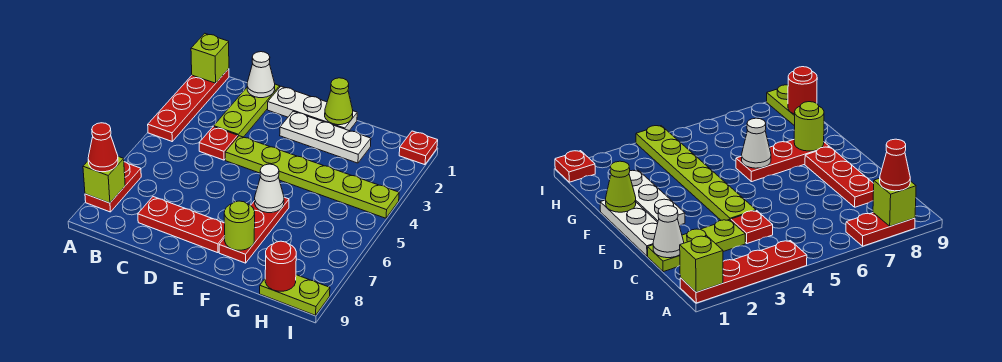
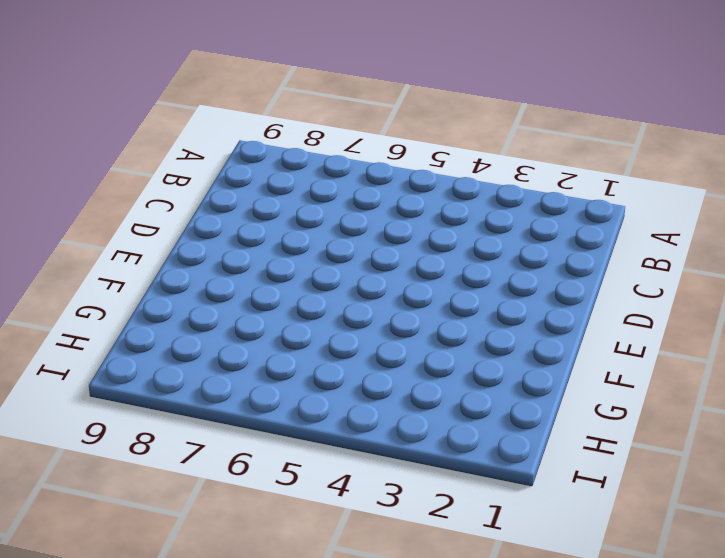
none -> red 1x4 plate [148,69,229,141]
none -> red 1x2 plate [85,162,141,212]
none -> lime 1x3 plate [214,84,280,137]

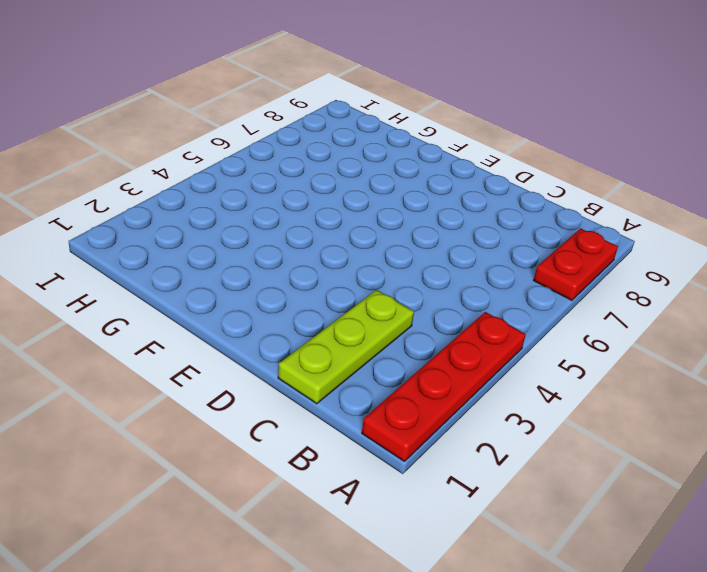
none -> red 1x1 plate [199,127,238,160]
none -> red 1x3 plate [138,197,225,253]
none -> white 1x3 plate [268,86,357,131]

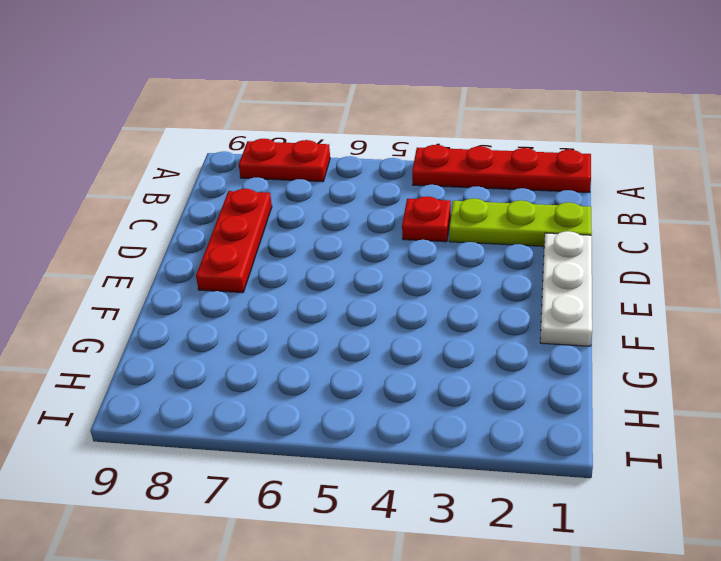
none -> lime 1x6 plate [225,136,399,218]
none -> white 1x3 plate [280,111,371,163]
none -> red 1x3 plate [219,197,289,263]

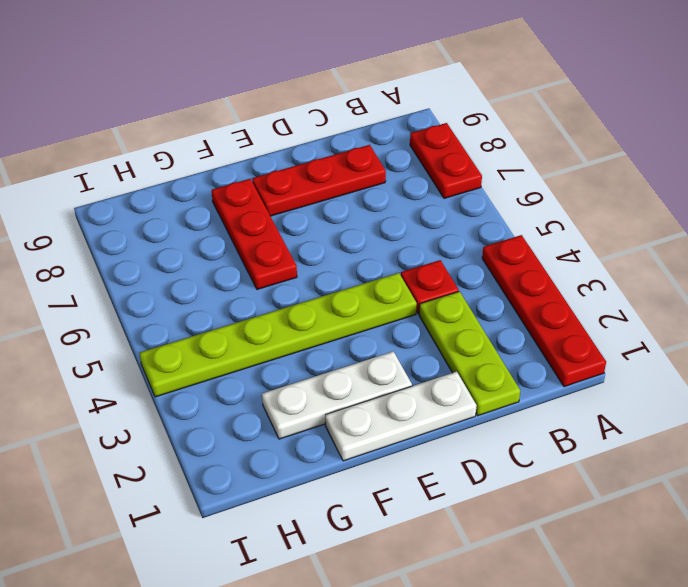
none -> lime 1x2 plate [260,275,330,315]
none -> red 1x1 plate [399,131,438,165]
none -> lime 1x1 brick [191,34,229,83]

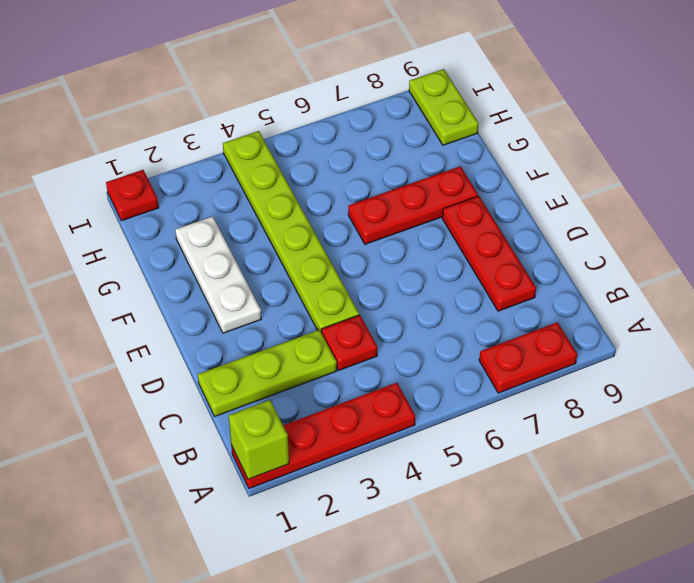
none -> white 1x3 plate [268,86,357,131]
none -> lime 1x1 brick [83,157,125,203]
none -> white 1x1 cone [247,52,275,98]

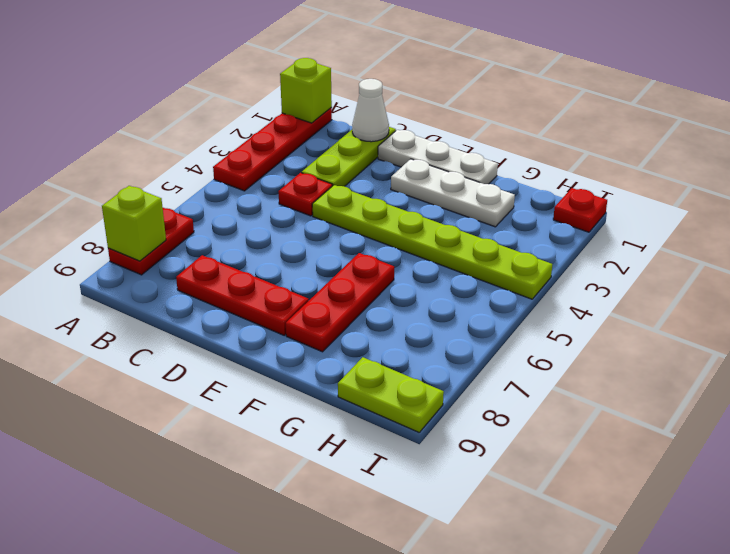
none -> lime 1x1 cone [325,78,353,125]
none -> white 1x1 cone [255,164,284,213]
none -> lime 1x1 round brick [224,201,255,250]

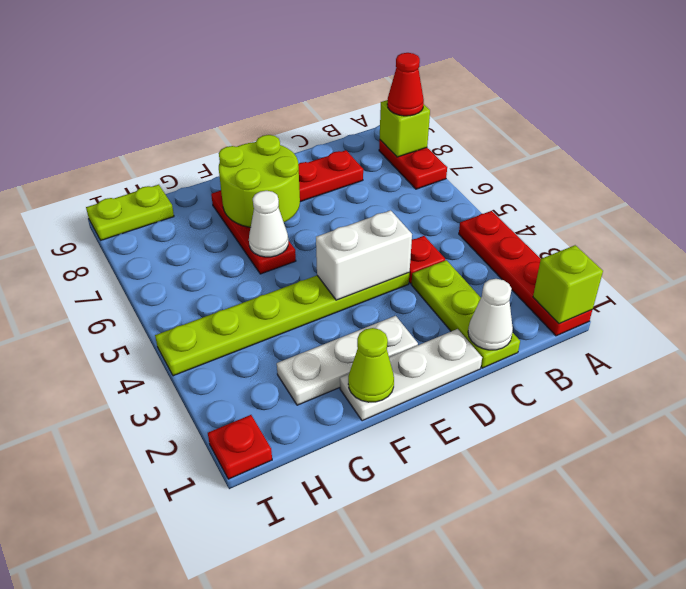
white 1x2 brick [316,210,412,300] -> none
lime 2x2 round brick [219,135,300,227] -> lime 1x1 round brick [224,201,255,250]
none -> red 1x1 round brick [265,241,296,291]

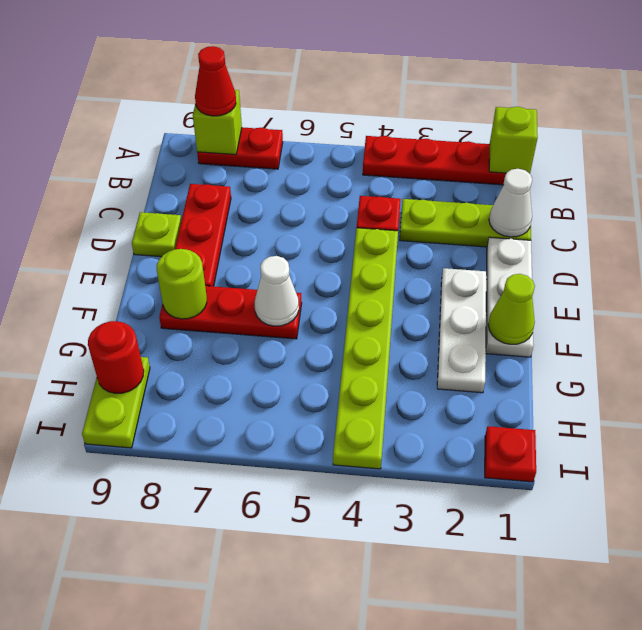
lime 1x1 plate [132,212,181,257] -> none

